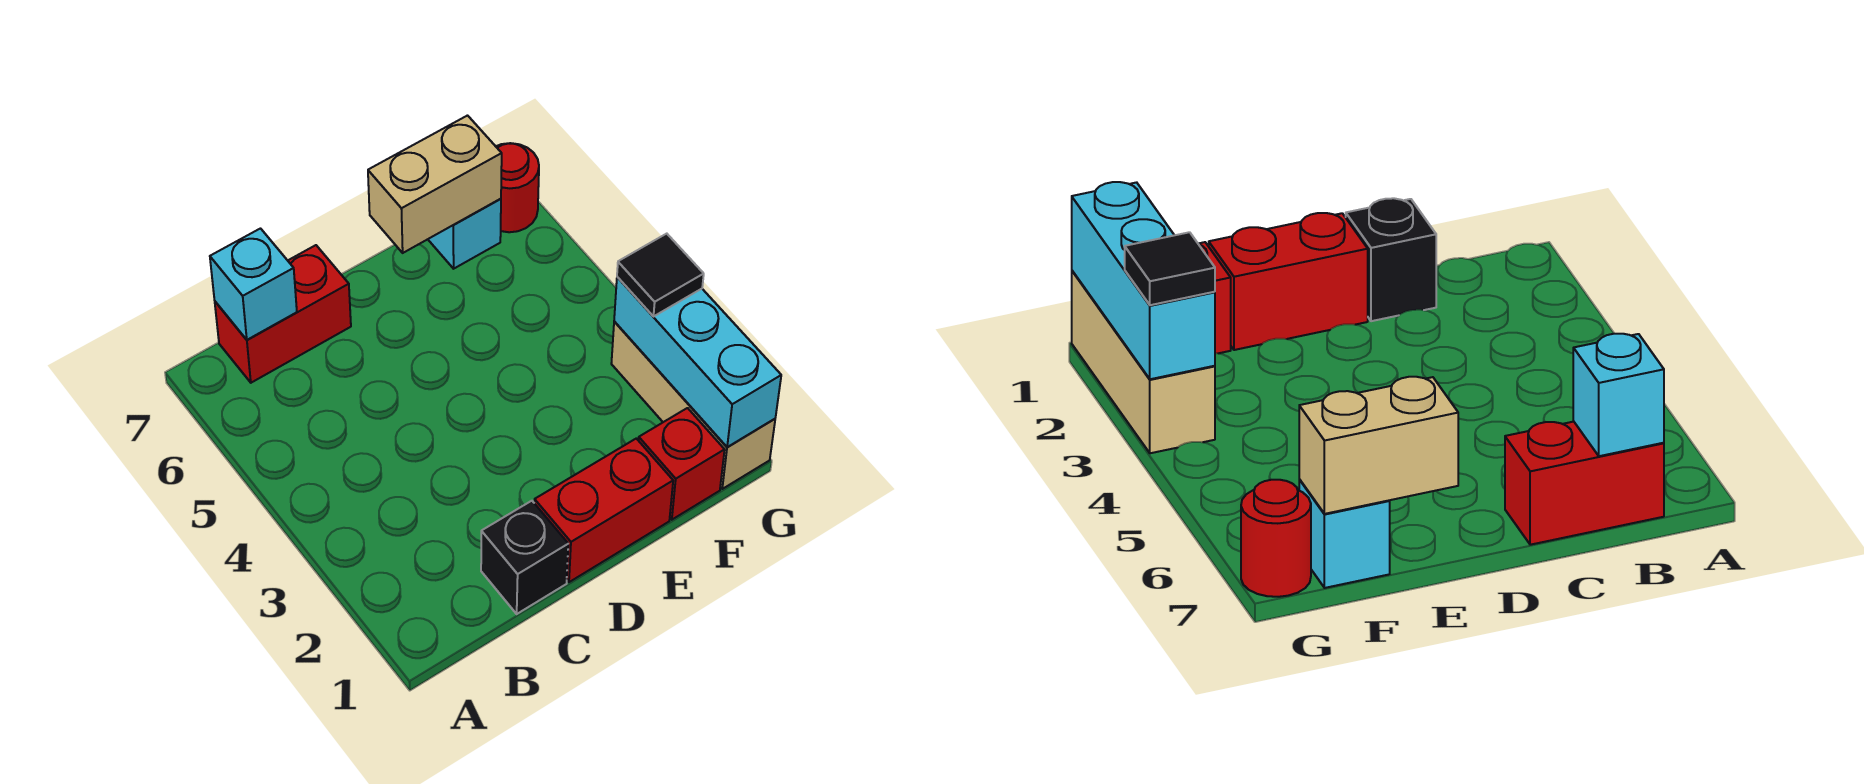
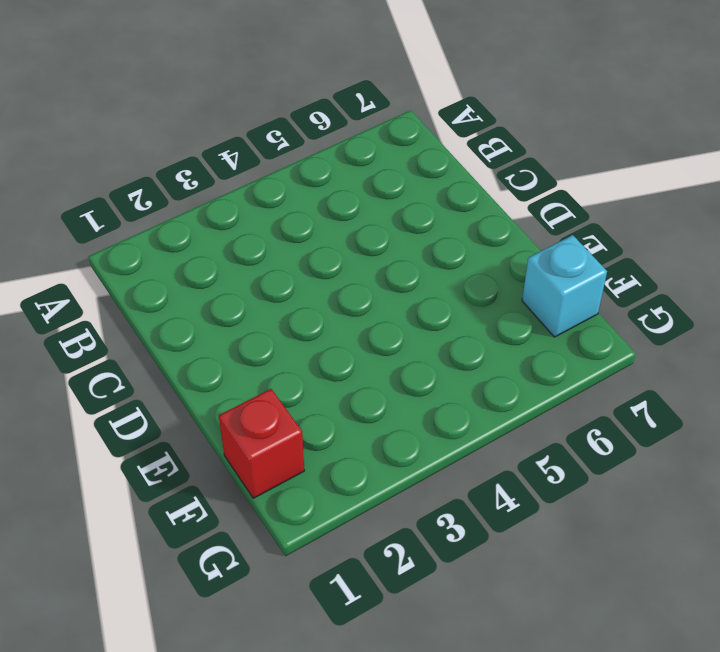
none -> red 1x2 brick [215,245,351,383]
none -> black 1x1 brick [481,501,568,614]

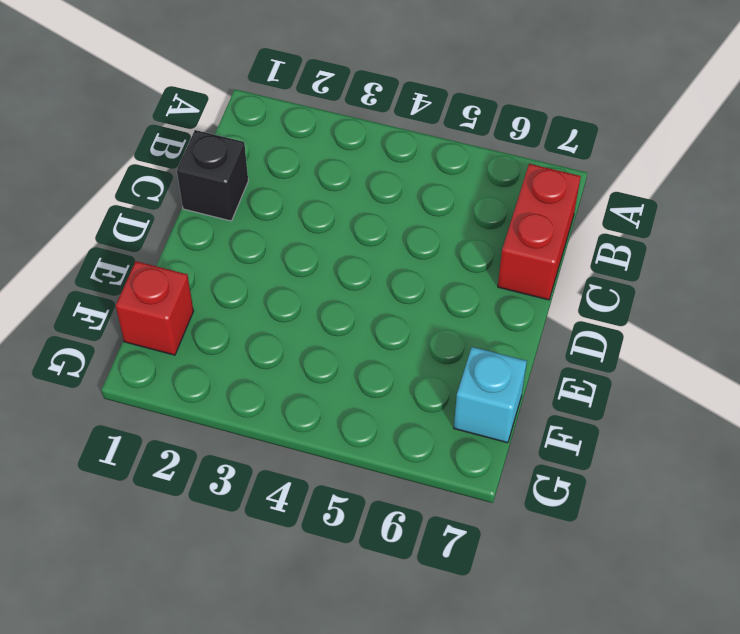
none -> red 1x2 brick [534,439,673,582]
none -> tan 1x3 brick [611,321,775,489]

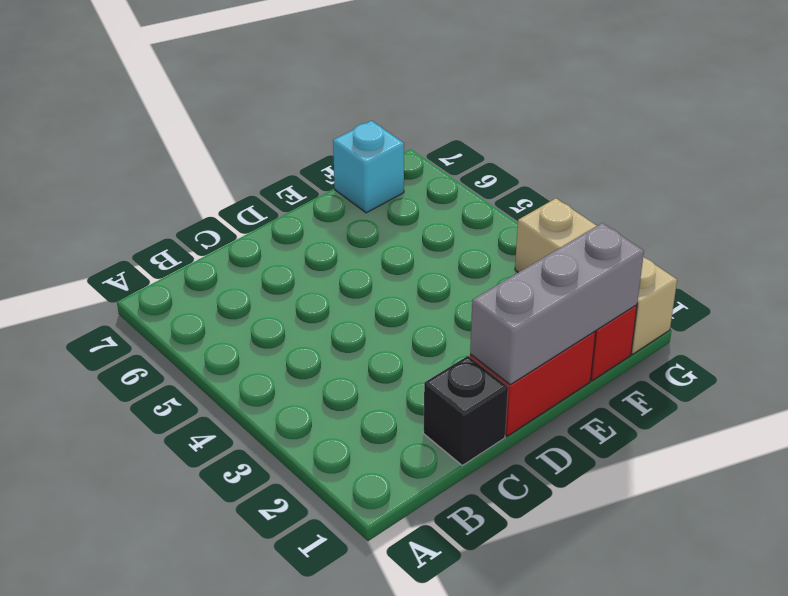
grey 1x3 brick [470,223,644,385] -> none
none -> red 1x2 brick [215,245,351,383]
none -> red 1x1 round brick [496,143,539,232]

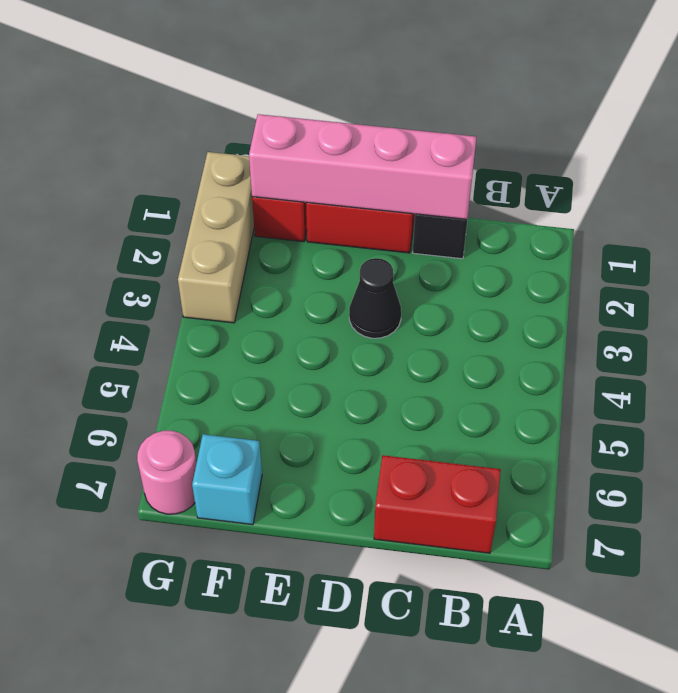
pink 1x4 brick [249,114,477,219] -> none
black 1x1 cone [349,258,401,338] -> none
pink 1x1 round brick [137,431,197,514] -> red 1x1 round brick [496,143,539,232]
none -> cyan 1x1 brick [210,229,297,340]
none -> tan 1x2 brick [368,116,502,253]

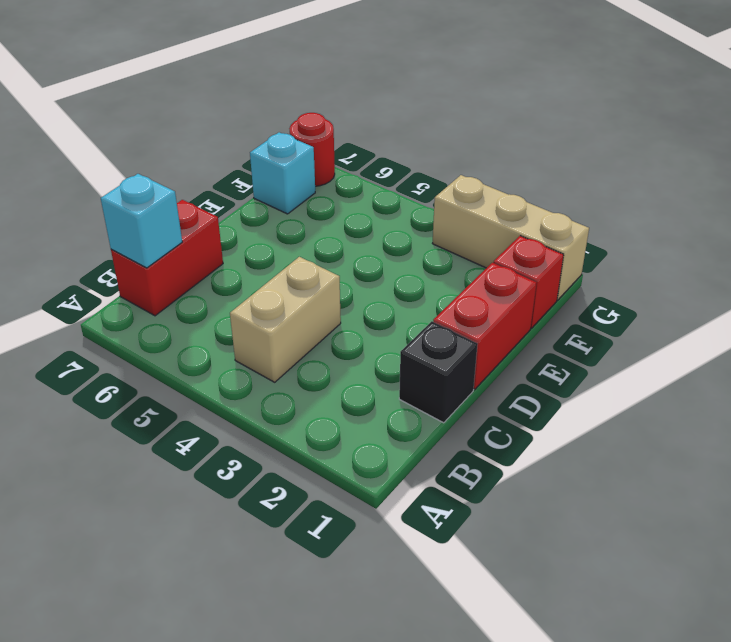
tan 1x2 brick [230,257,341,382] -> tan 1x2 brick moved to [368,116,502,253]
none -> cyan 1x3 brick [614,277,781,447]
none -> black 1x1 tile [617,234,704,316]

